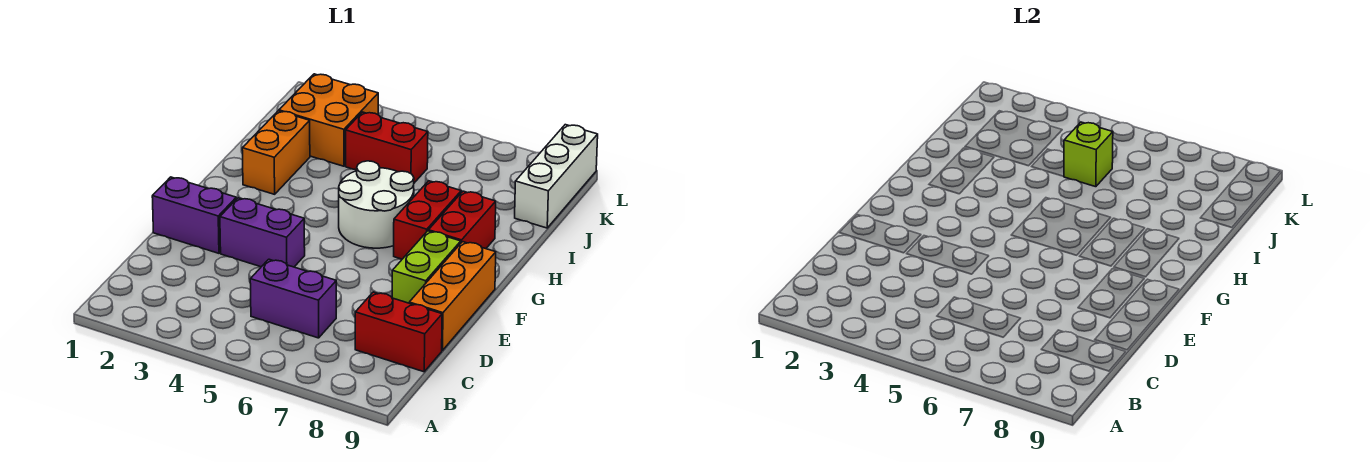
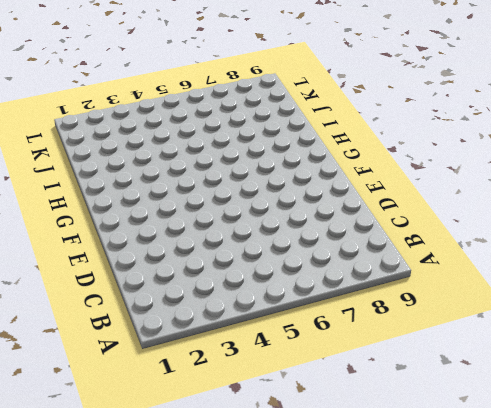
none -> purple 1x2 brick [250,259,336,338]
none -> red 1x2 brick [355,292,442,372]
none -> orange 1x3 brick [409,242,496,351]

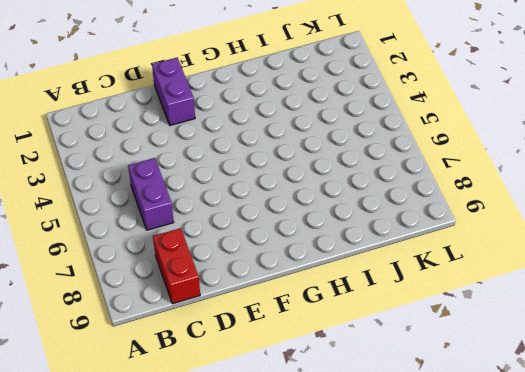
none -> orange 1x3 brick [409,242,496,351]
none -> purple 1x2 brick [220,198,305,267]
none -> lime 1x2 brick [392,231,461,303]

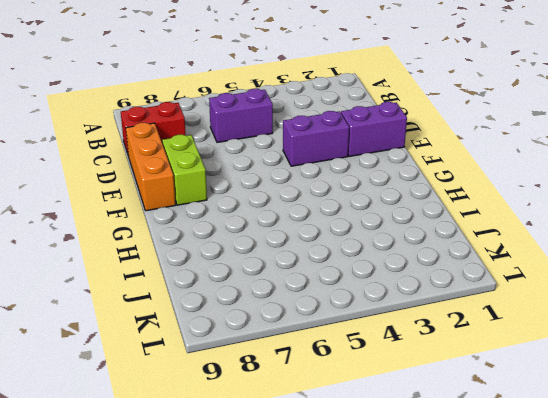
none -> white 2x2 round brick [339,161,414,248]
none -> red 1x2 brick [394,181,461,259]
none -> red 1x2 brick [428,191,496,249]

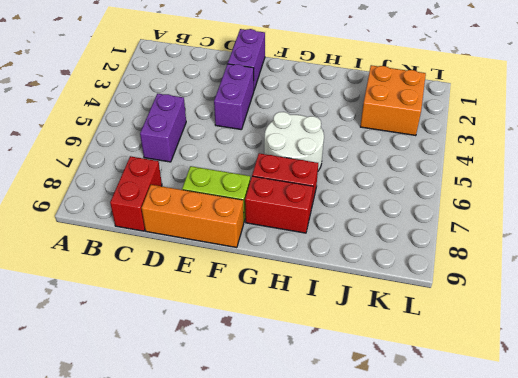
none -> orange 1x2 brick [242,111,310,194]
none -> red 1x2 brick [346,112,428,183]
none -> white 1x3 brick [515,125,598,228]

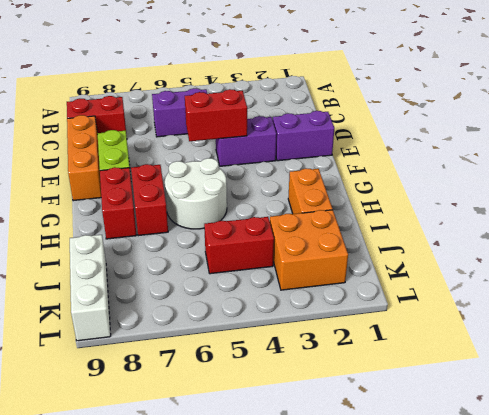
red 1x2 brick [185,89,247,141] -> none
none -> lime 1x1 brick [1064,122,1113,187]

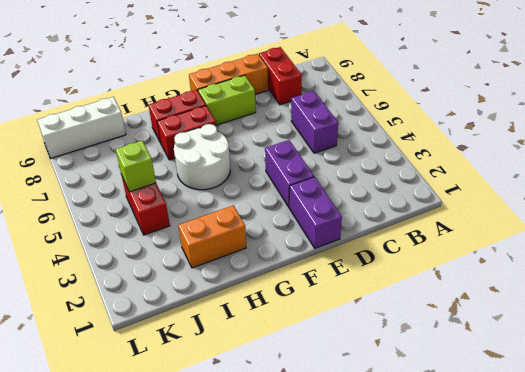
none -> orange 2x2 brick [279,74,378,166]

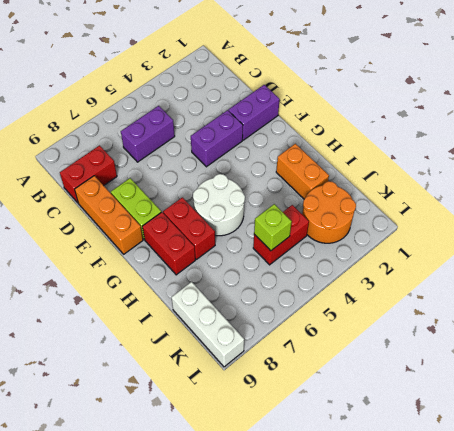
orange 2x2 round brick [302,181,356,243] -> orange 2x2 brick [279,74,378,166]

